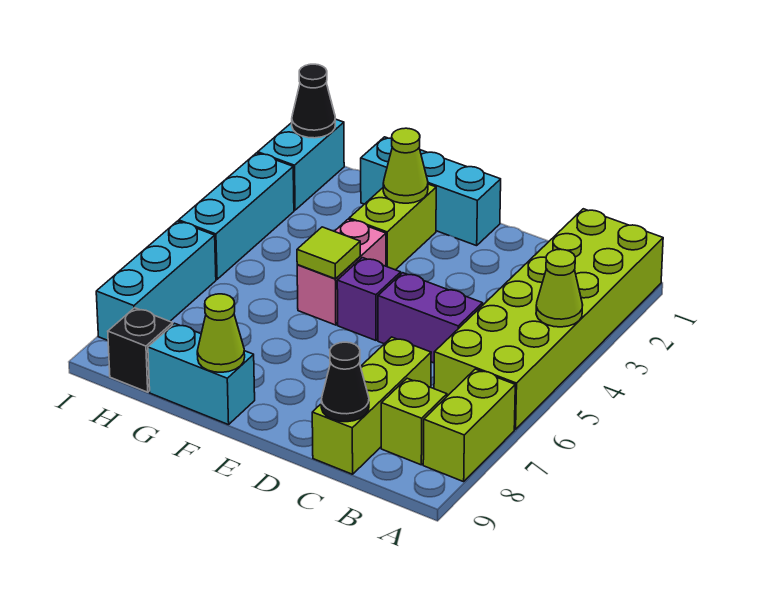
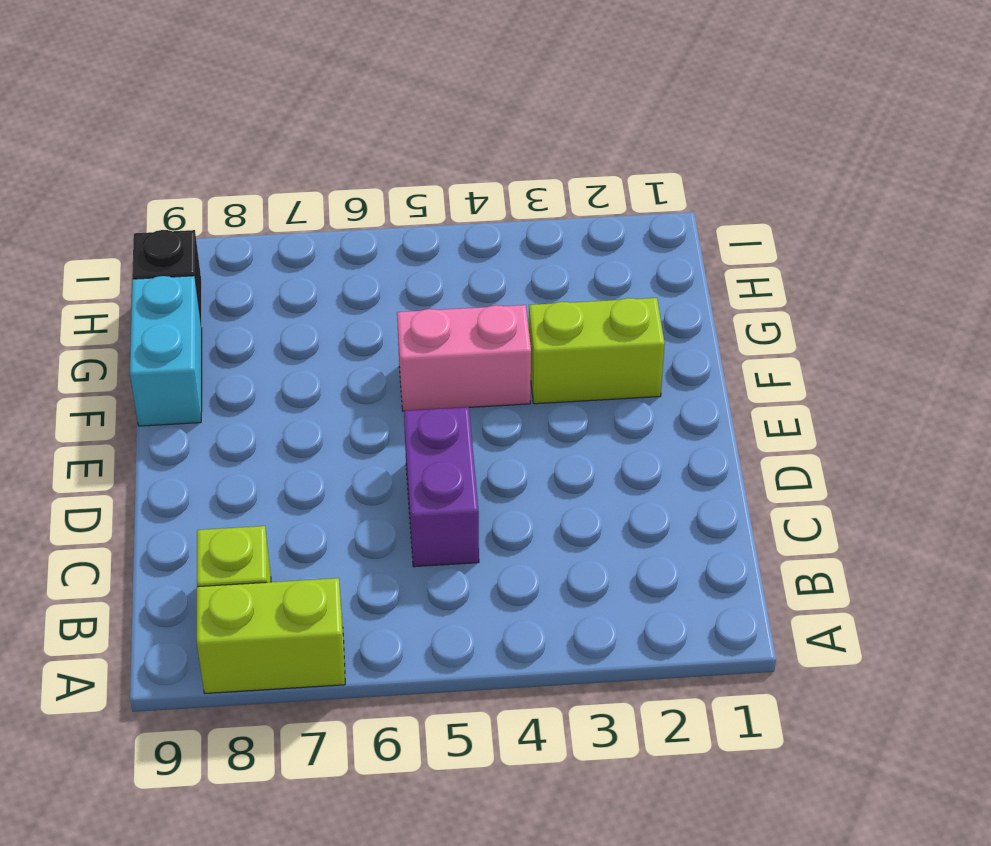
none -> lime 2x6 brick [434,209,663,429]
none -> lime 1x3 brick [312,337,431,474]
none -> cyan 1x3 brick [361,137,501,246]

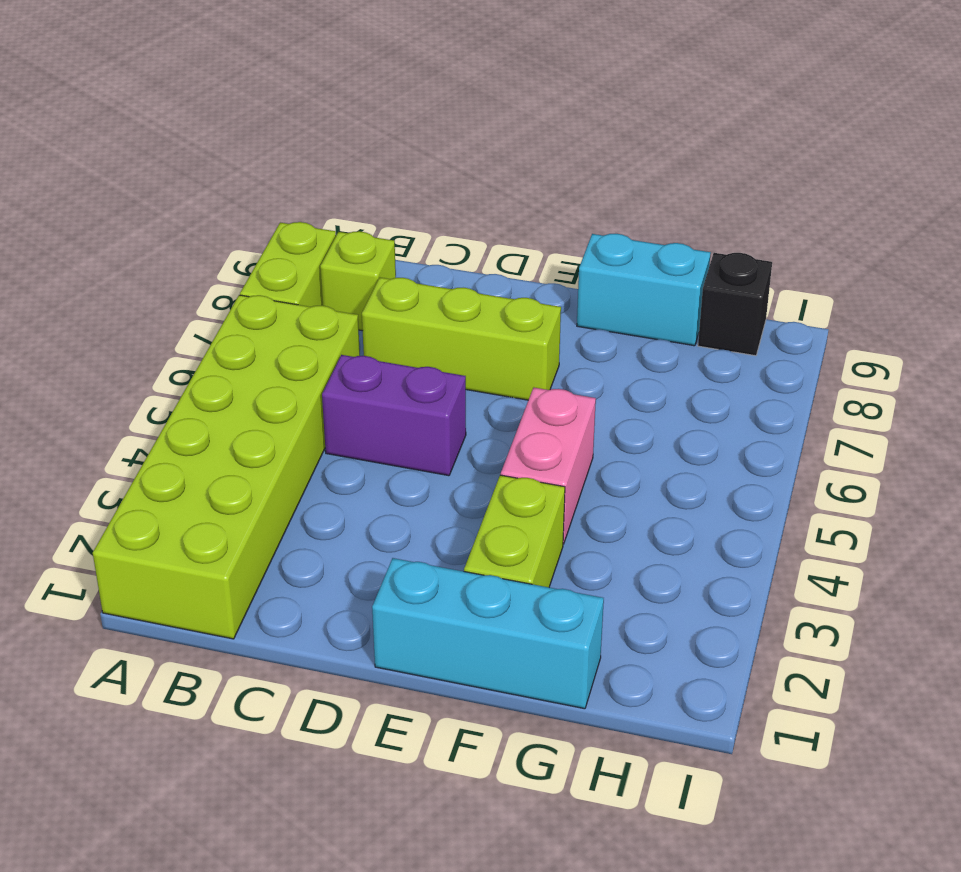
lime 1x3 brick [362,278,561,400] -> lime 1x3 brick turned to [312,337,431,474]
none -> purple 1x1 brick [337,258,401,340]
none -> cyan 1x2 brick [258,119,344,210]
none -> cyan 1x3 brick [179,153,294,279]

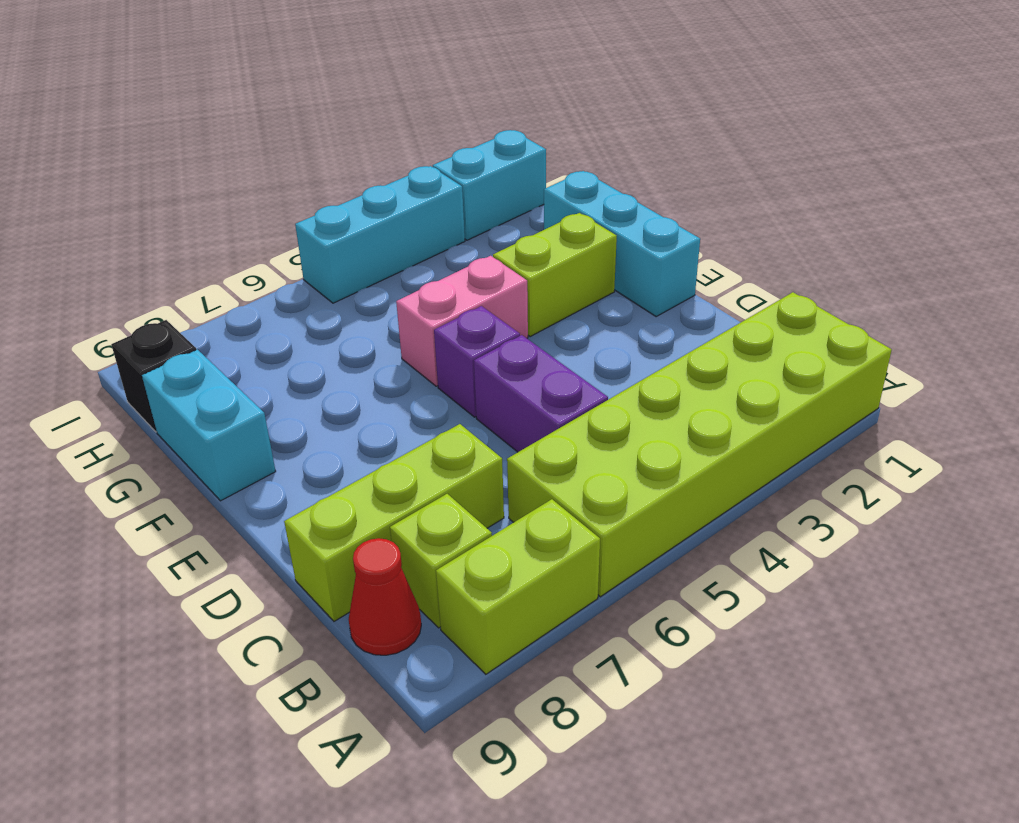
red 1x1 cone [349,538,421,655] -> none
none -> cyan 1x3 brick [96,221,216,340]
none -> lime 1x1 cone [536,249,583,327]
none -> black 1x1 cone [321,342,369,422]

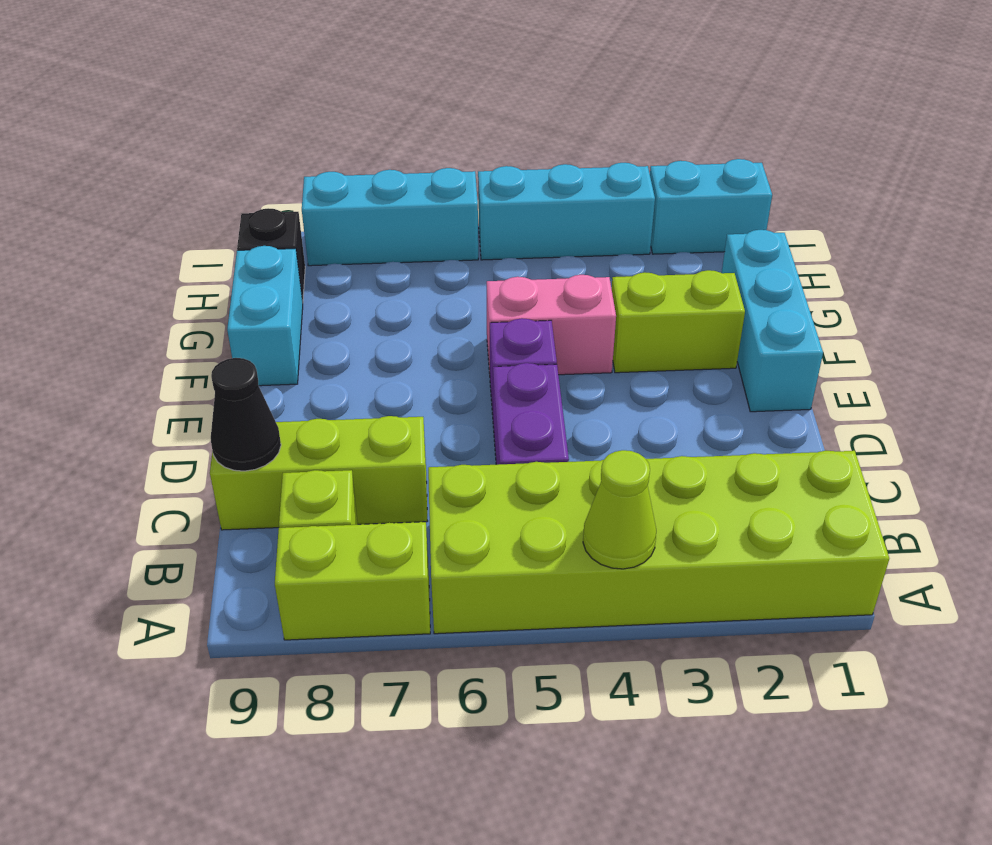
none -> lime 1x1 cone [383,128,428,203]
none -> lime 1x1 tile [297,227,360,279]
none -> lime 1x1 cone [197,294,245,372]

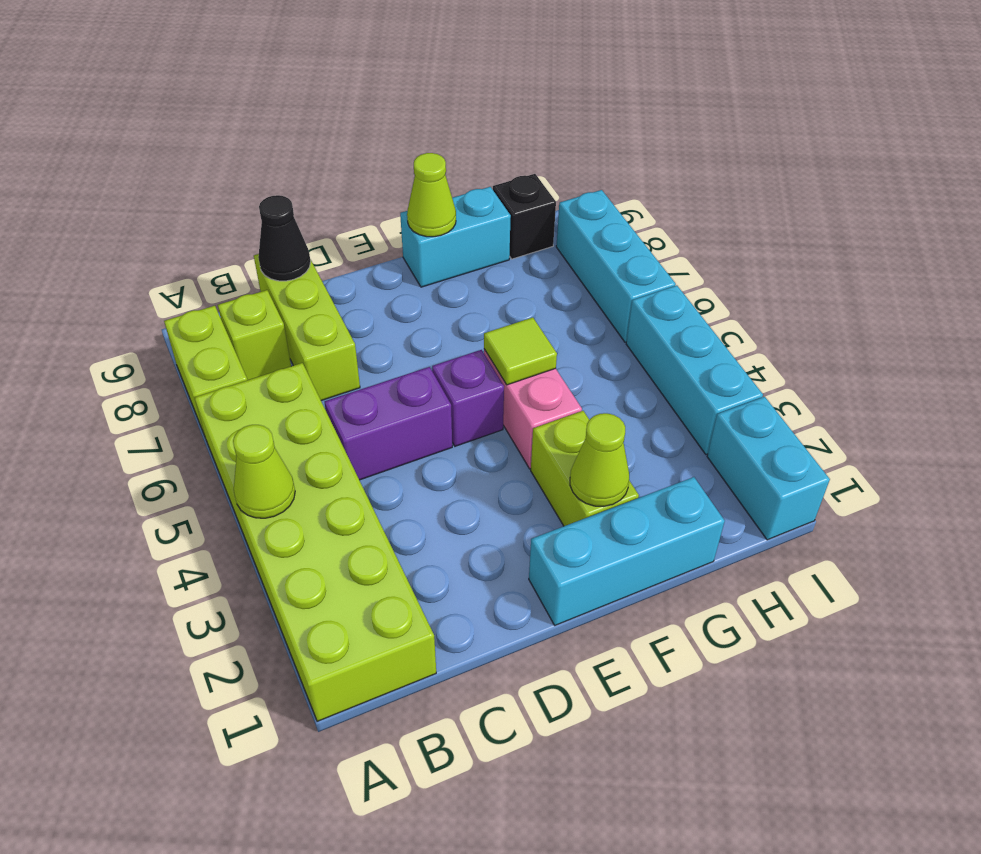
none -> black 1x1 cone [292,64,335,138]

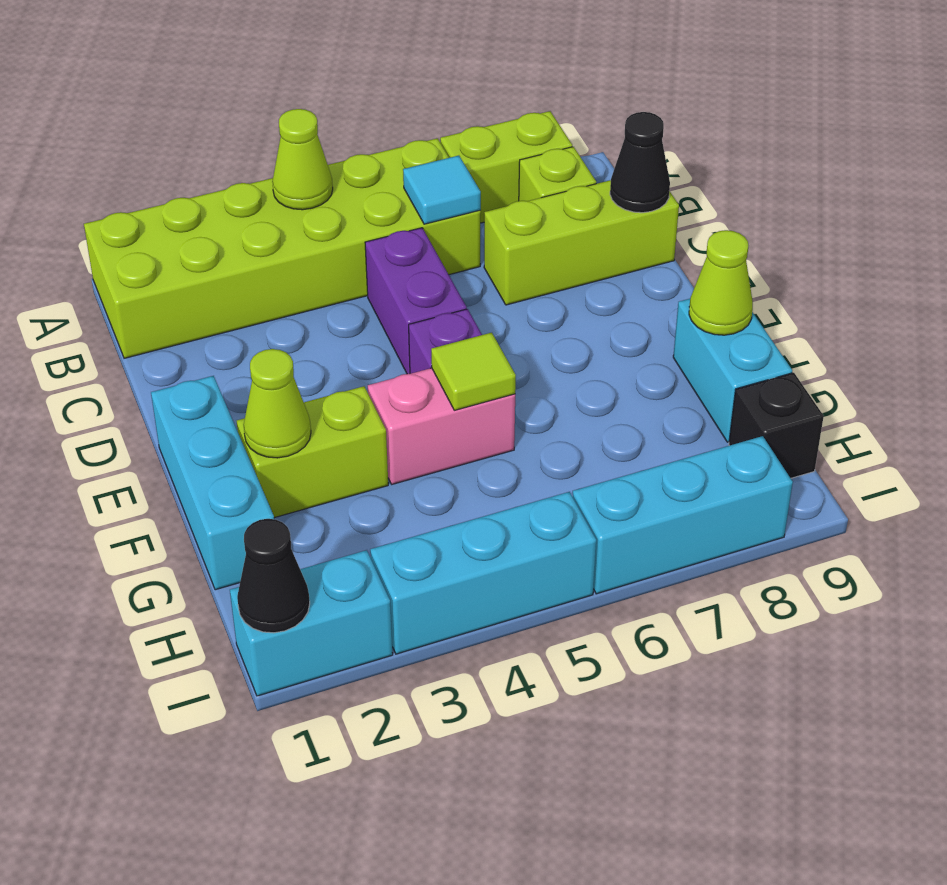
cyan 1x1 tile [403,156,481,224] -> none

